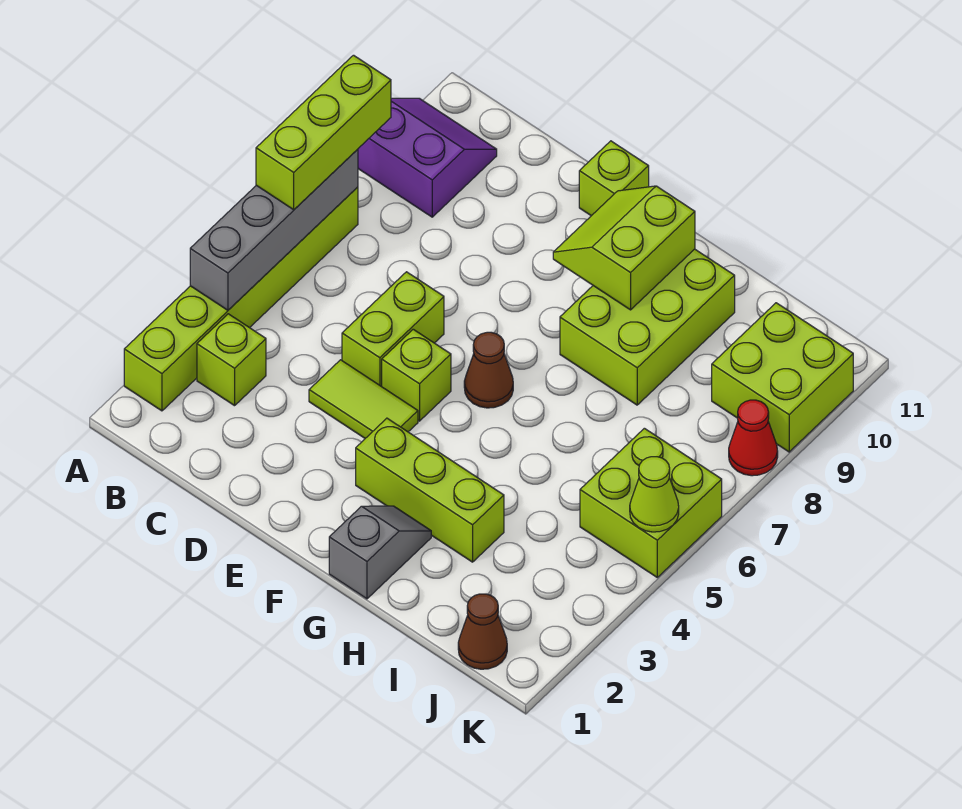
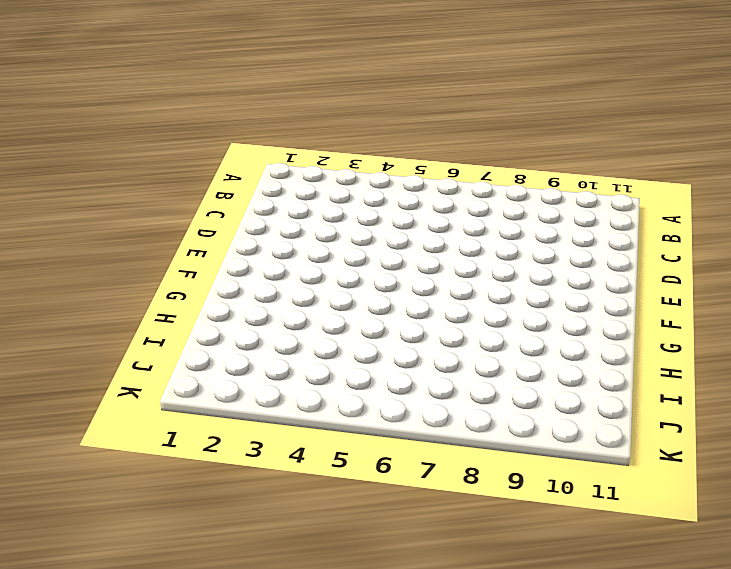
none -> lime 1x6 brick [124,187,358,411]
none -> purple 2x2 slope [358,98,497,217]
none -> lime 1x1 brick [197,314,266,406]

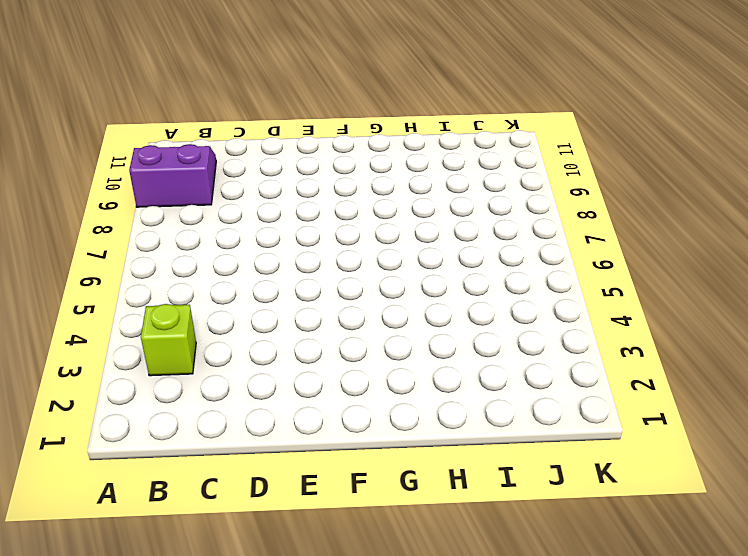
none -> lime 1x6 brick [124,187,358,411]
none -> lime 1x2 tile [309,360,418,438]
none -> lime 1x2 brick [342,272,444,387]

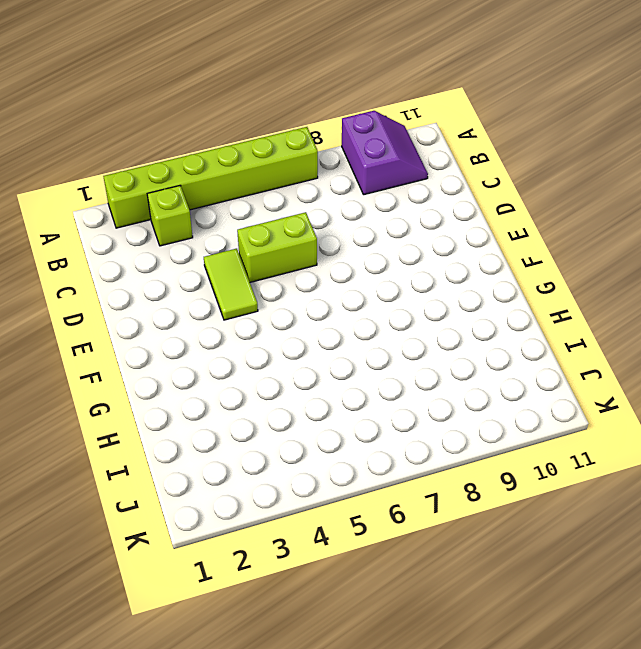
none -> lime 1x1 brick [382,329,451,421]
none -> lime 1x1 brick [579,141,649,216]
none -> lime 1x3 brick [356,418,504,562]

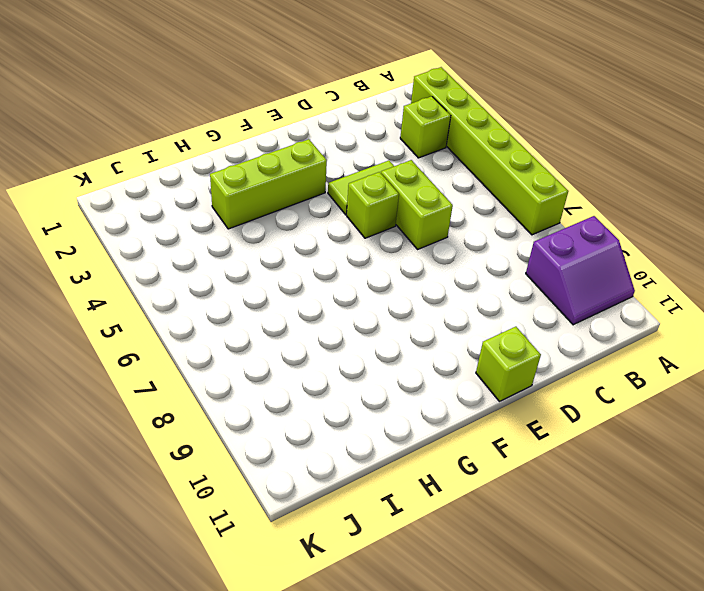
none -> brown 1x1 cone [464,332,513,408]
none -> grey 1x2 slope [329,506,431,599]
none -> lime 2x3 brick [560,249,735,405]

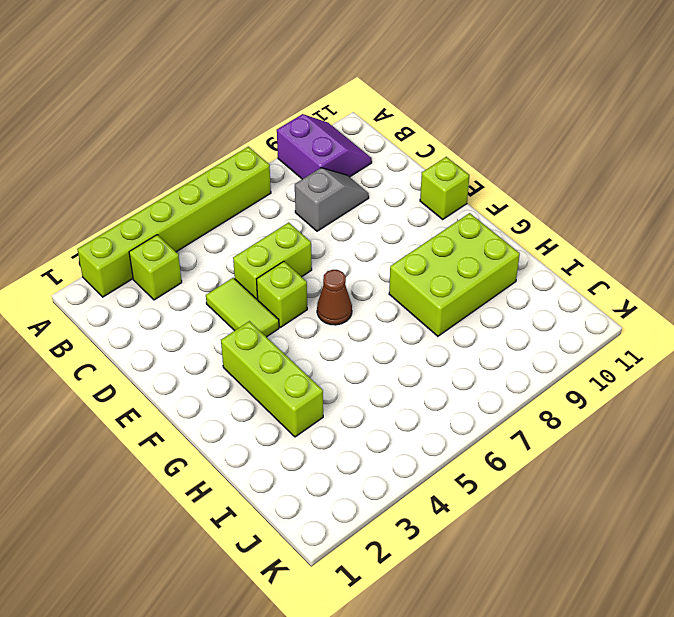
grey 1x2 slope [295,168,369,231] -> grey 1x2 slope moved to [329,506,431,599]
none -> brown 1x1 cone [458,594,507,669]
none -> lime 2x2 brick [580,428,722,577]
none -> lime 2x2 brick [712,303,853,452]

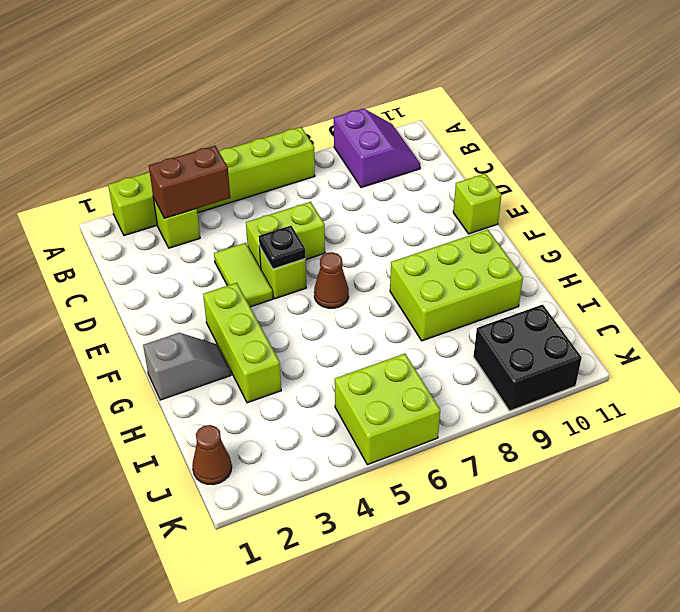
brown 1x2 brick [149,146,230,218] -> none
black 1x1 plate [259,226,306,269] -> none
black 2x2 brick [473,304,582,411] -> lime 2x2 brick [712,303,853,452]
none -> red 1x1 cone [729,400,778,476]
none -> grey 1x4 brick [190,149,358,310]
none -> lime 2x2 slope [553,186,695,310]

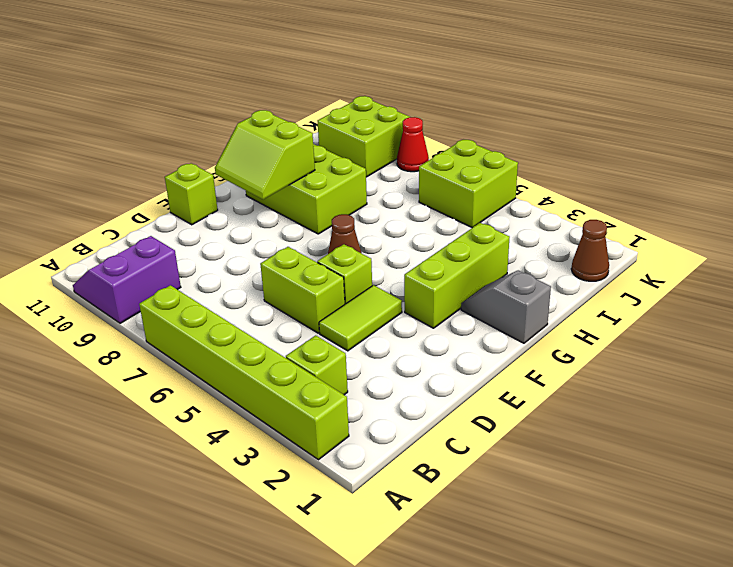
none -> grey 1x4 brick [190,149,358,310]
none -> lime 1x1 cone [630,457,679,532]
none -> lime 1x3 brick [256,55,391,210]

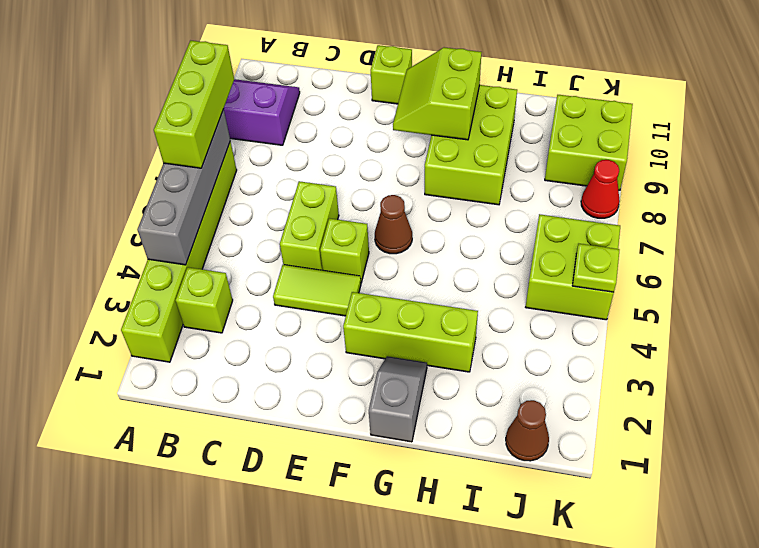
lime 1x1 plate [572,244,619,292] -> lime 1x1 cone [630,457,679,532]

